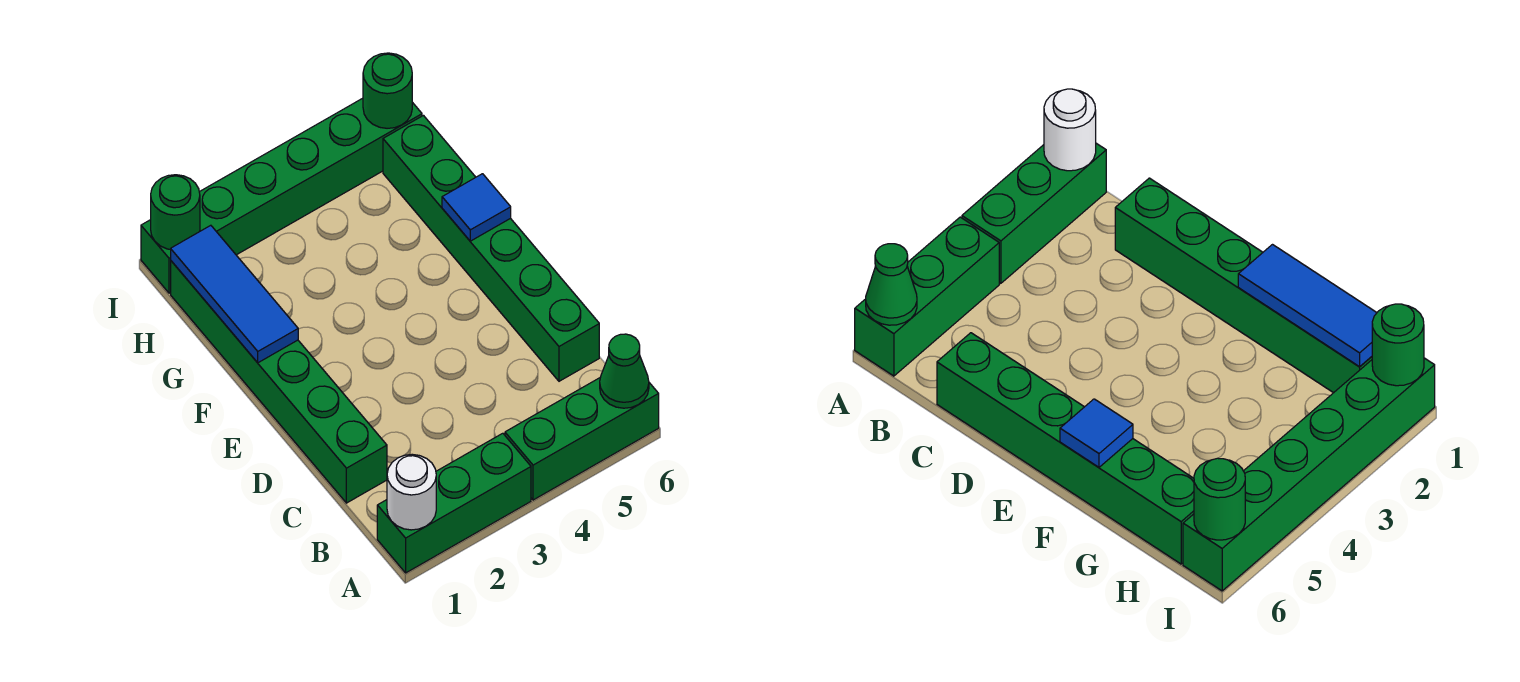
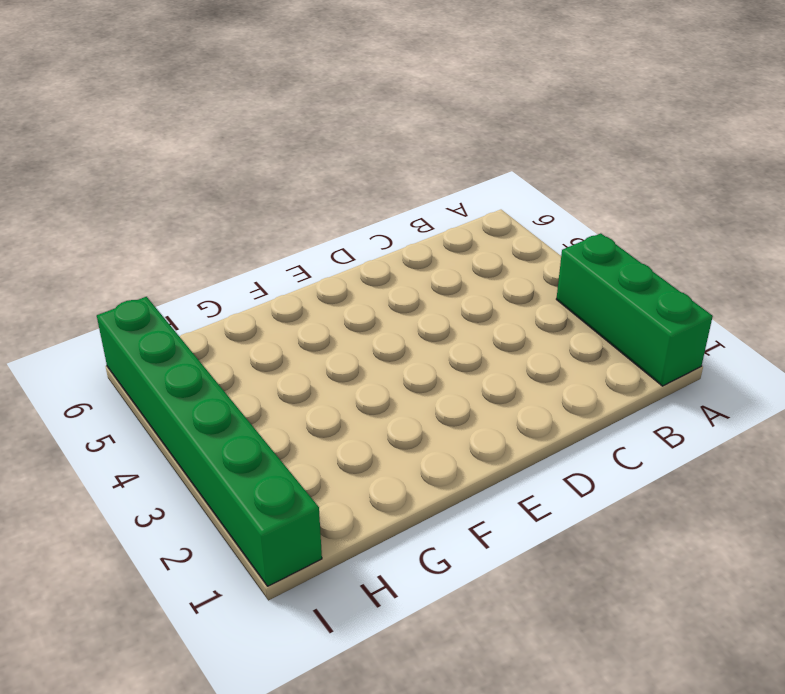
none -> green 1x3 brick [505,378,659,500]
none -> green 1x6 brick [171,261,387,503]

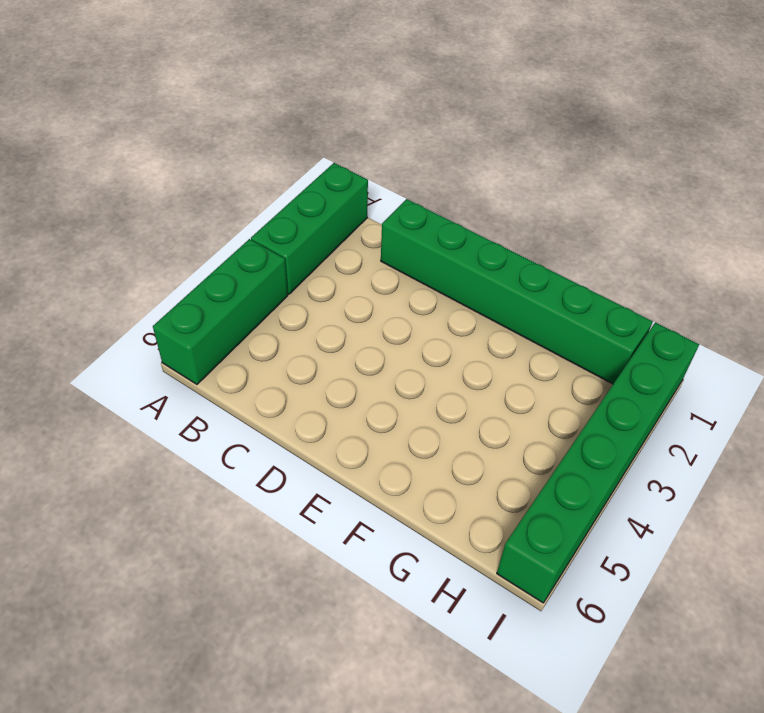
none -> green 1x6 brick [383,116,599,381]
none -> white 1x1 round brick [387,454,436,530]

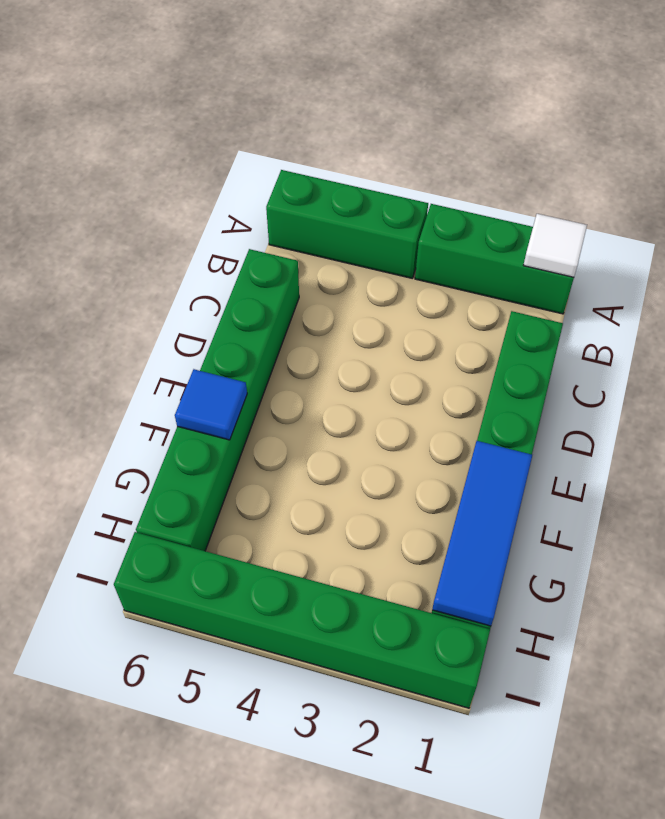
white 1x1 tile [524,214,587,277] -> white 1x1 round brick [387,454,436,530]
none -> green 1x1 cone [600,334,649,408]
none -> green 1x1 round brick [151,175,200,250]

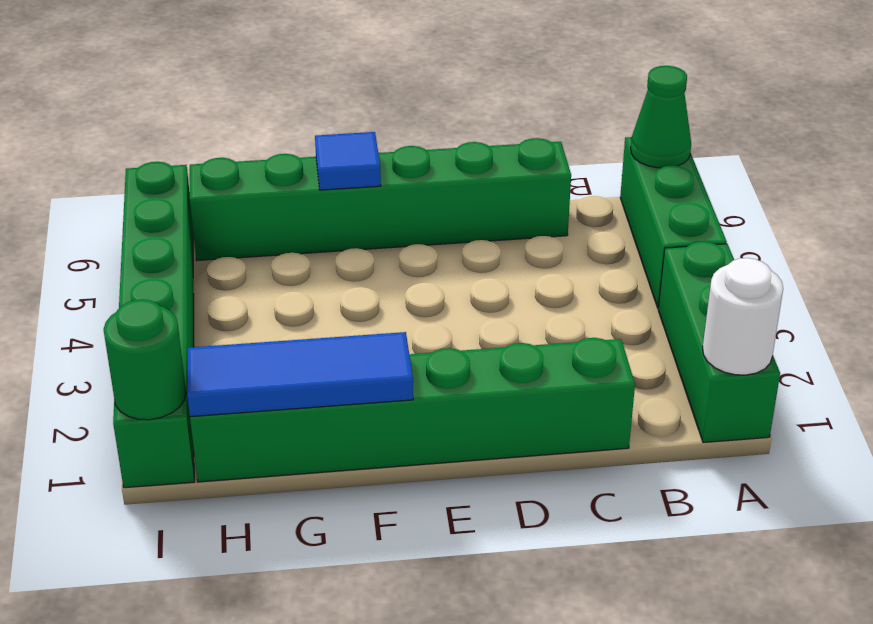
none -> green 1x1 round brick [363,53,412,128]

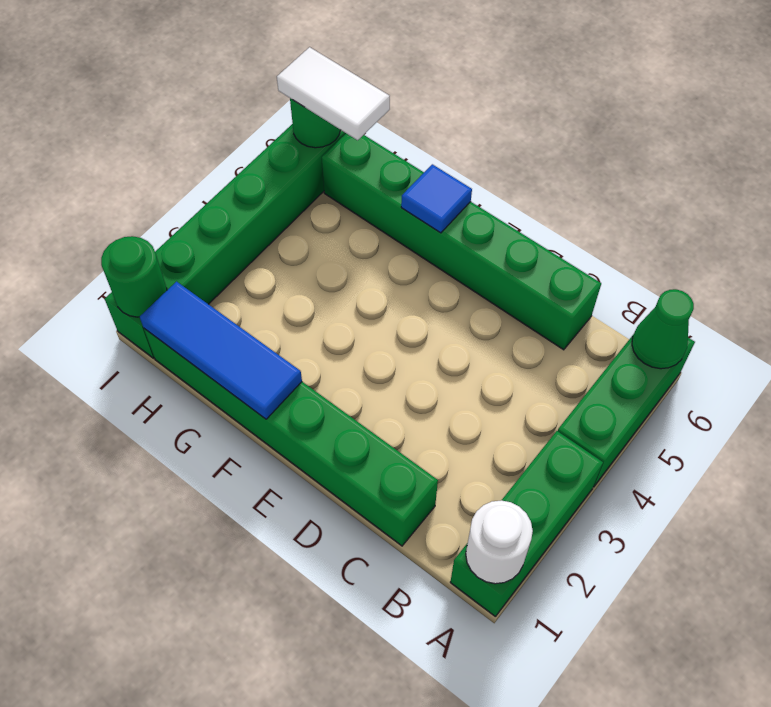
white 1x2 tile [277,47,390,140] -> none

